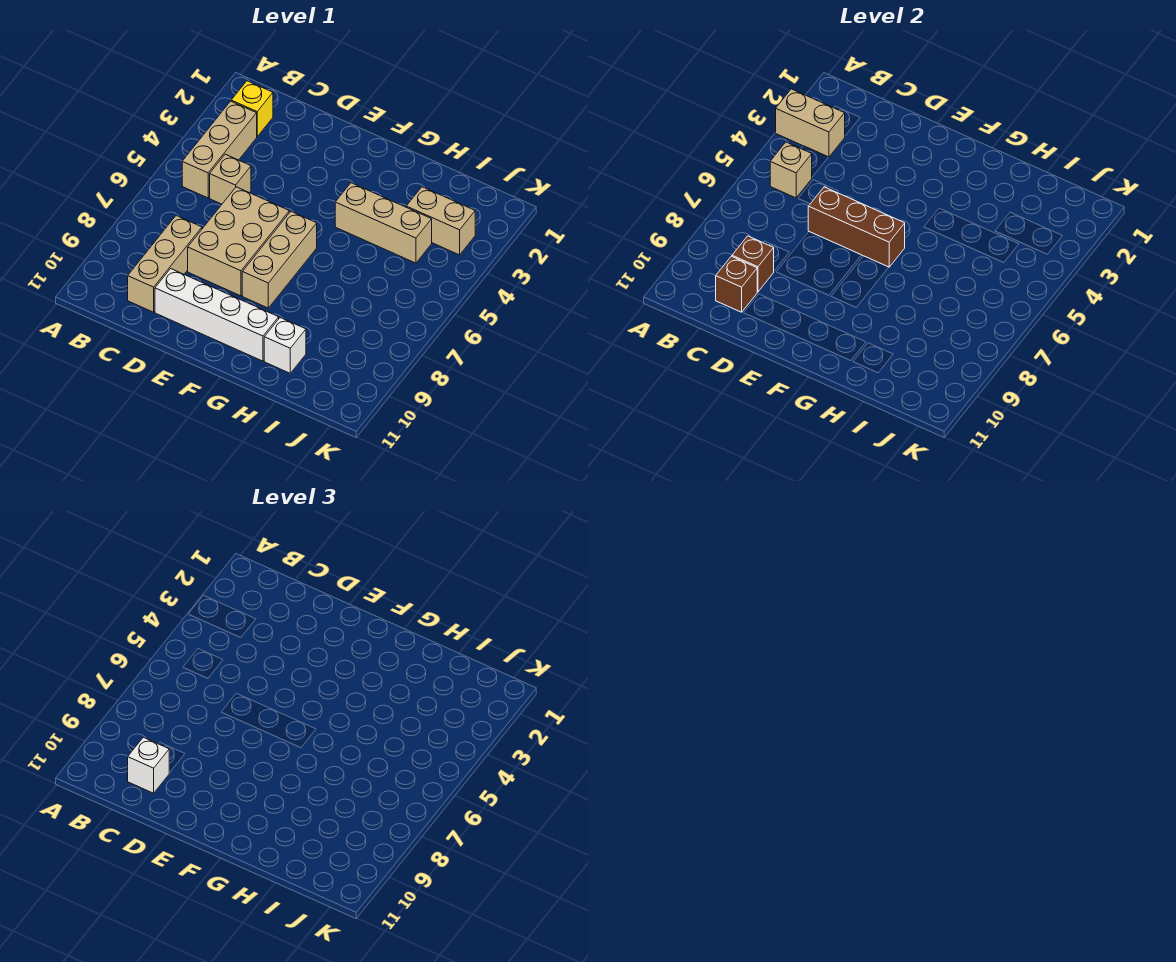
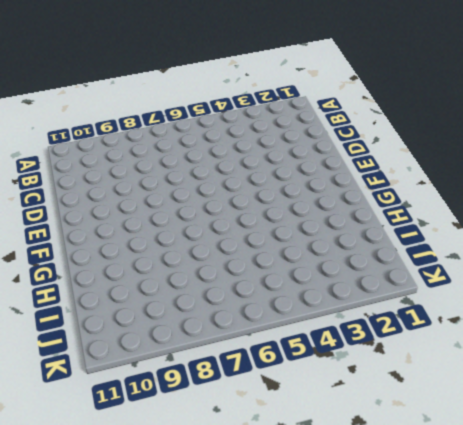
none -> yellow 1x1 brick [231,81,273,137]
none -> tan 1x3 brick [182,101,257,198]
none -> tan 1x1 brick [210,154,251,204]

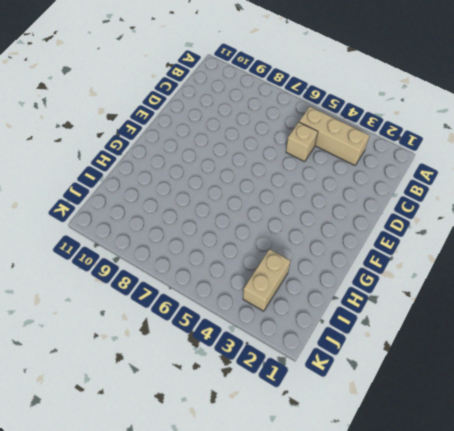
none -> yellow 1x1 brick [231,81,273,137]
none -> tan 1x3 brick [128,216,202,312]
none -> tan 2x3 brick [188,187,289,296]

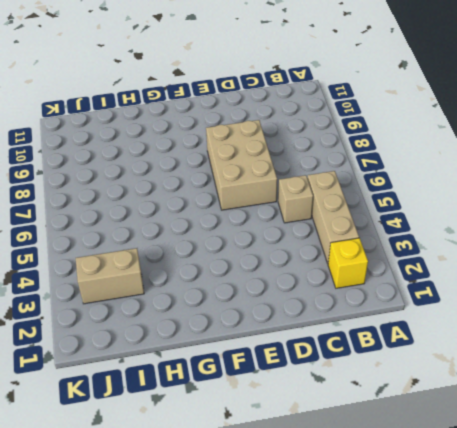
none -> tan 1x3 brick [128,216,202,312]
none -> white 1x4 brick [155,269,279,361]
none -> tan 1x3 brick [242,212,317,308]

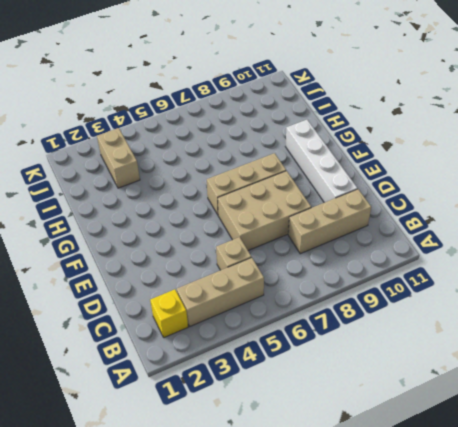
none -> tan 1x3 brick [335,183,432,263]
none -> white 1x1 brick [264,318,306,373]
none -> tan 1x2 brick [776,89,845,157]

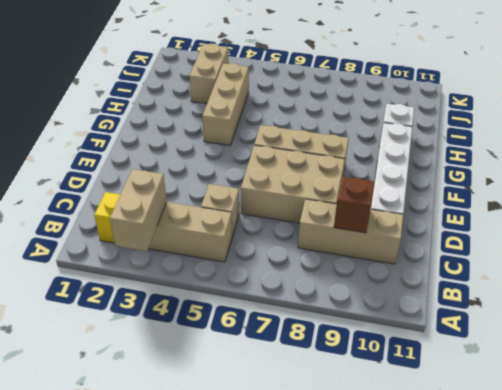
none -> tan 1x1 brick [770,142,812,198]
none -> brown 1x1 brick [716,256,757,312]
none -> brown 1x3 brick [808,187,905,267]

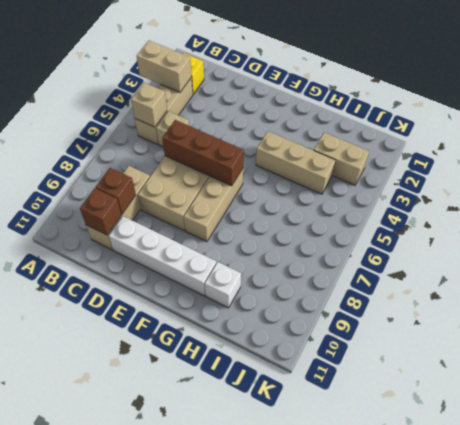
none -> white 1x1 brick [128,737,169,793]

